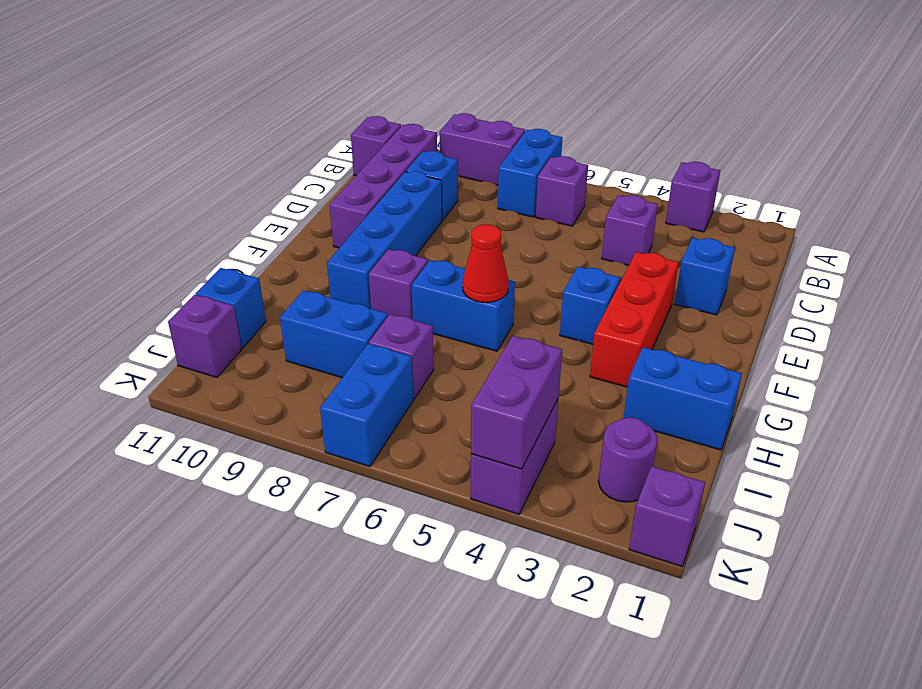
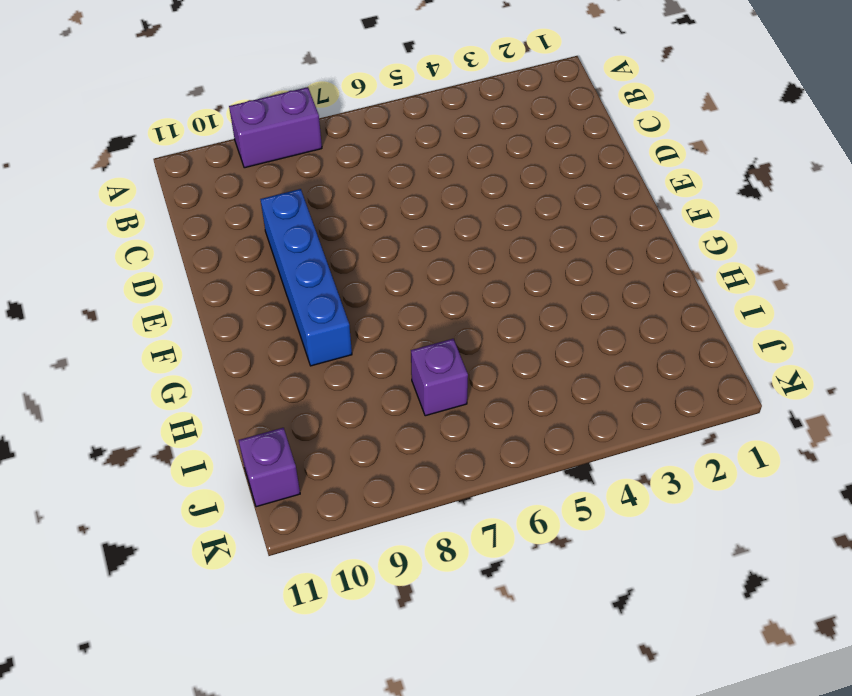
none -> purple 1x1 brick [666,162,720,232]
none -> blue 1x2 brick [498,129,562,217]
none -> purple 1x1 brick [536,156,588,226]

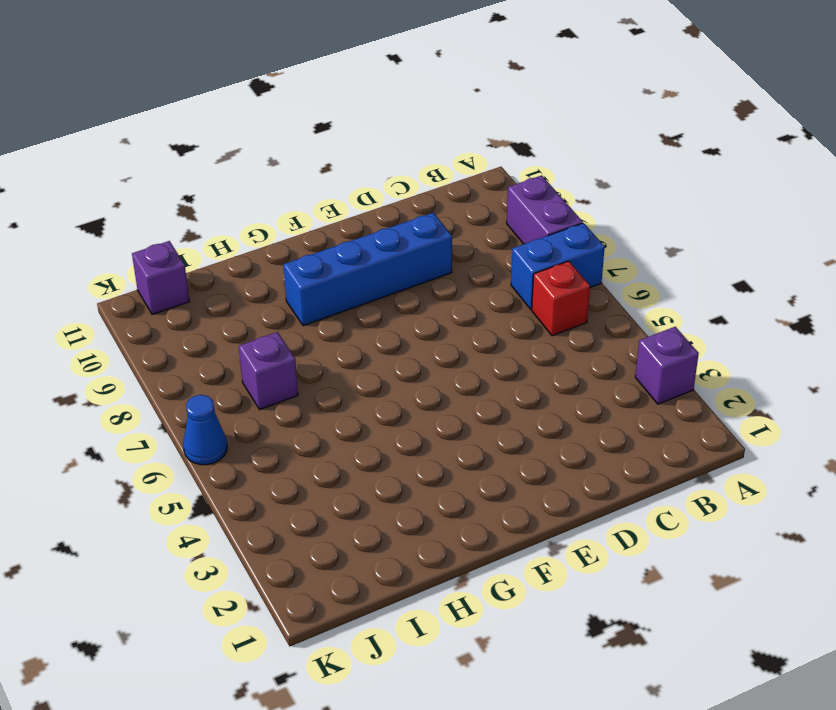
red 1x1 brick [532,261,590,336] -> purple 1x1 brick [536,156,588,226]
blue 1x1 cone [183,395,227,465] -> none
none -> purple 1x4 brick [330,124,437,248]
none -> purple 1x1 brick [351,116,401,175]
none -> purple 1x1 brick [602,195,658,265]

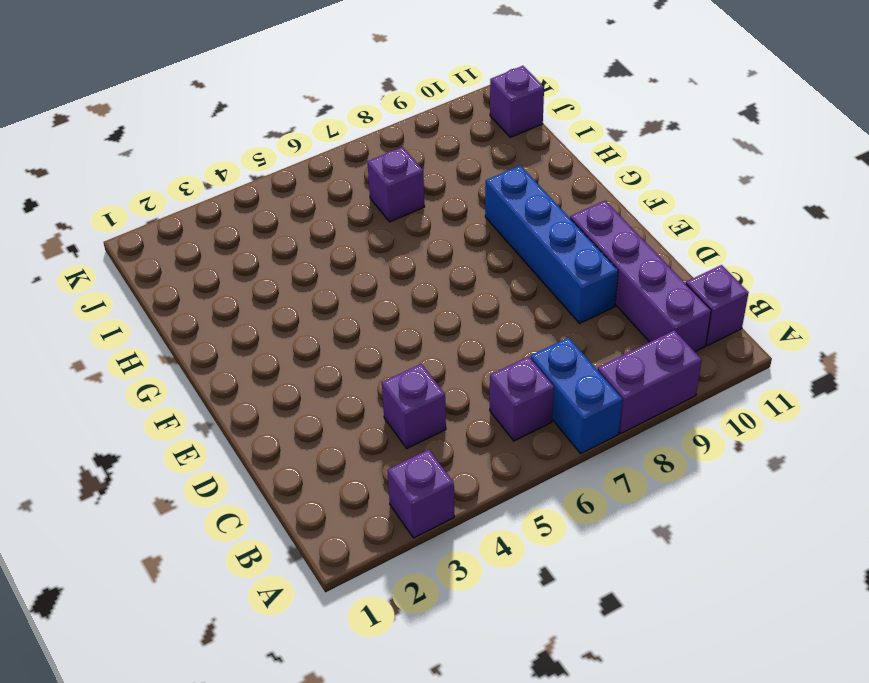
none -> blue 1x1 brick [406,151,458,220]
none -> blue 1x1 brick [675,238,735,315]
none -> red 1x3 brick [590,252,679,387]

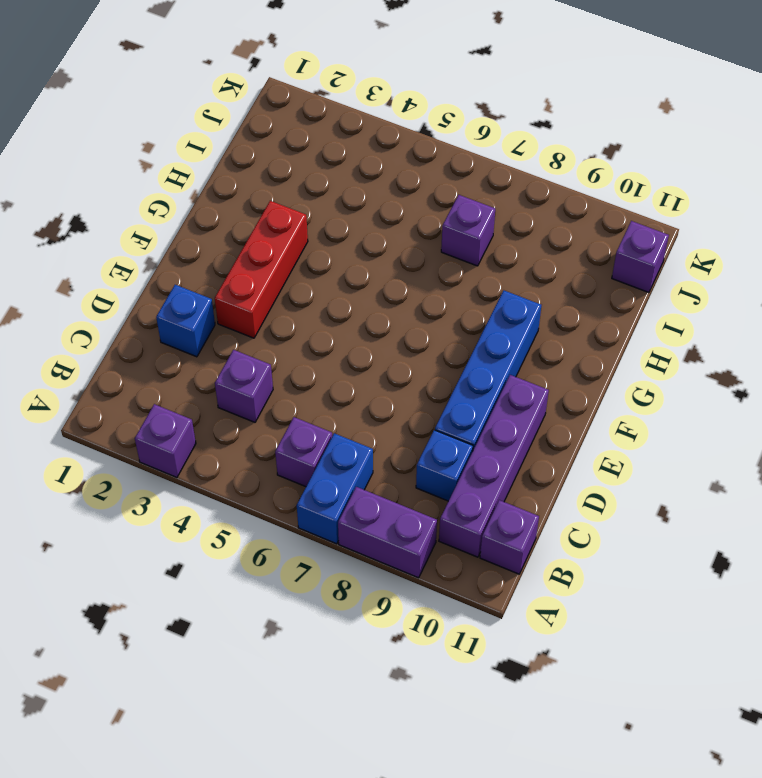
none -> blue 1x1 brick [560,267,620,344]
none -> blue 1x2 brick [412,260,515,351]
none -> purple 1x1 brick [369,249,428,320]

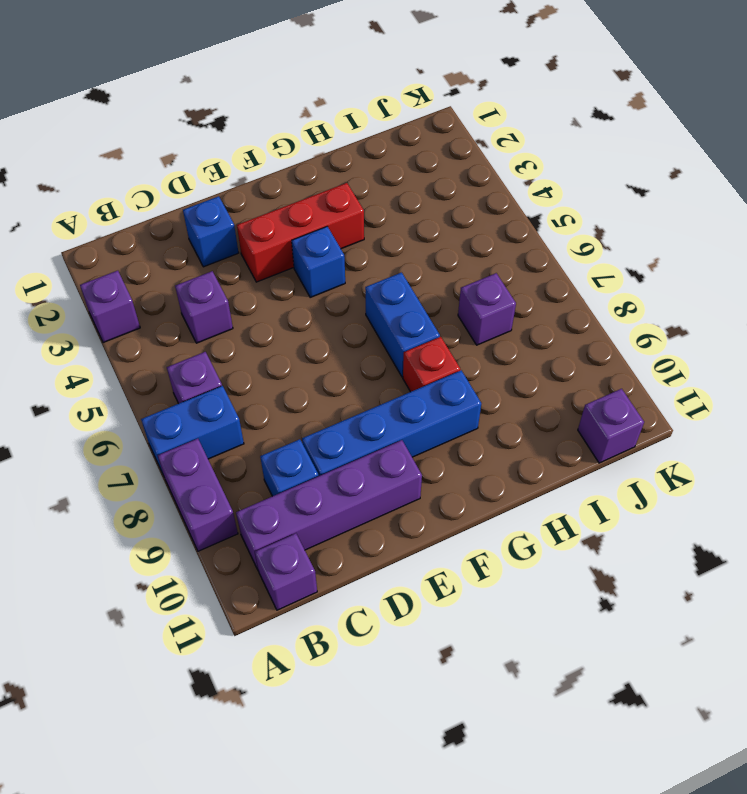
red 1x1 brick [403,337,460,392] -> purple 1x1 brick [369,249,428,320]
none -> blue 1x2 brick [623,347,742,450]
none -> blue 1x2 brick [280,290,388,378]
none -> blue 1x1 brick [196,268,266,348]

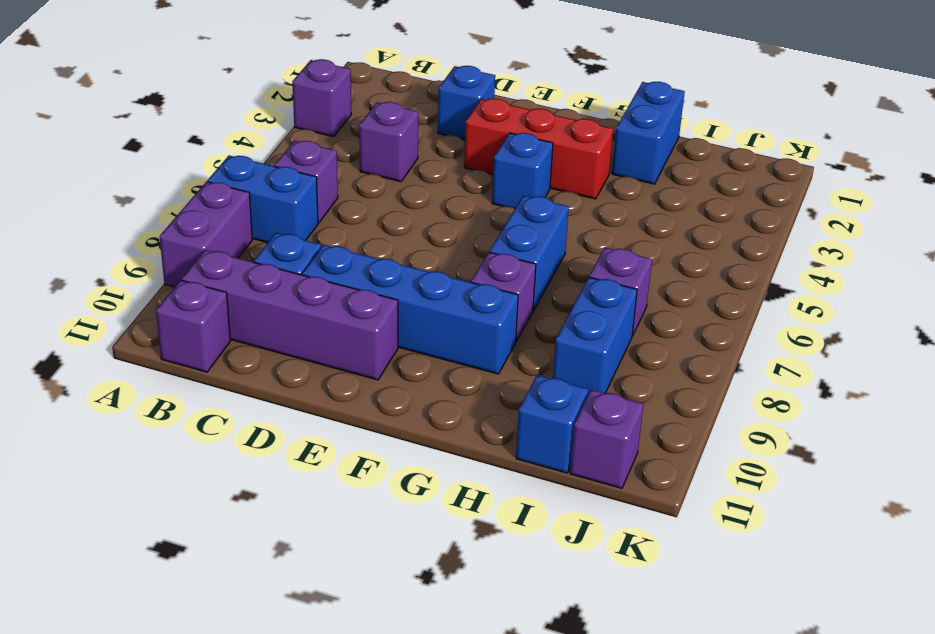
none -> purple 1x1 round brick [598,418,657,502]
none -> purple 1x2 brick [471,400,558,514]
none -> blue 1x2 brick [320,344,413,467]

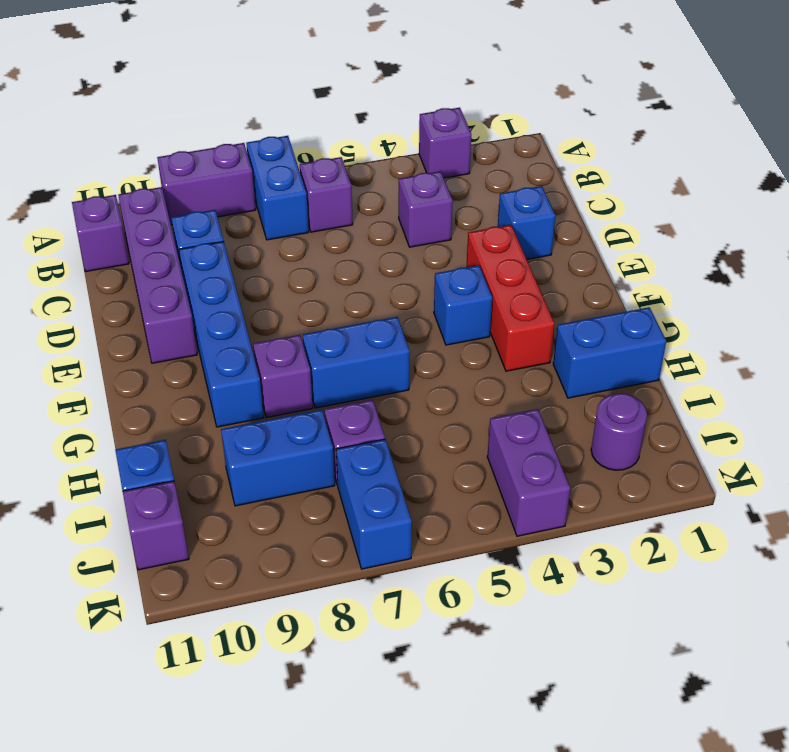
none -> purple 1x1 brick [629,466,705,566]
none -> red 1x1 cone [463,224,509,303]
none -> purple 1x2 brick [471,336,562,469]

